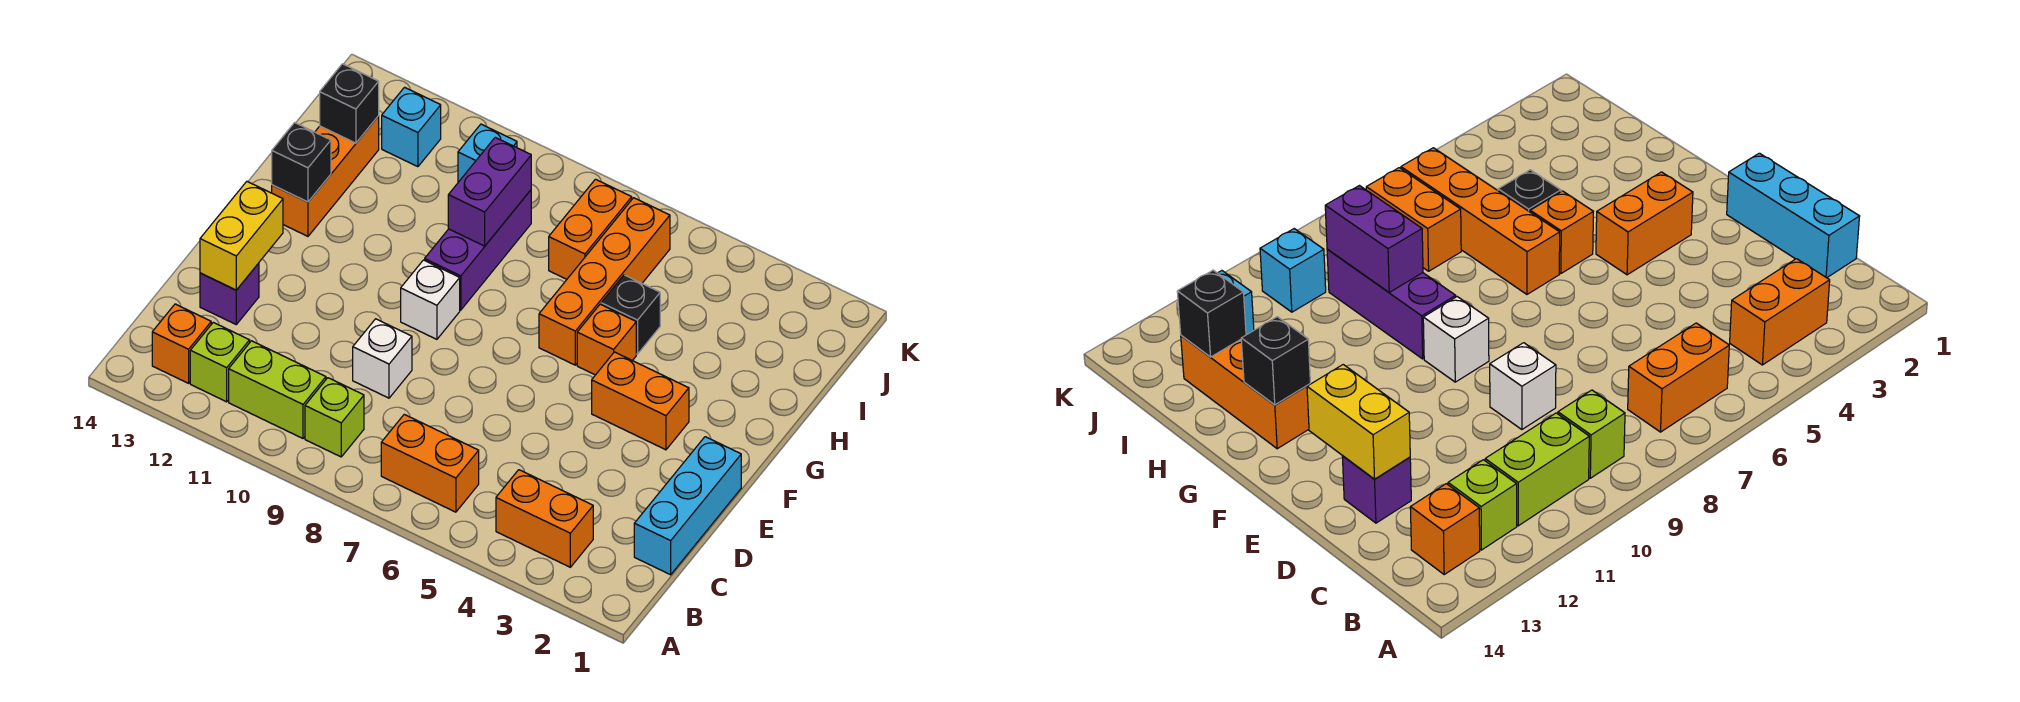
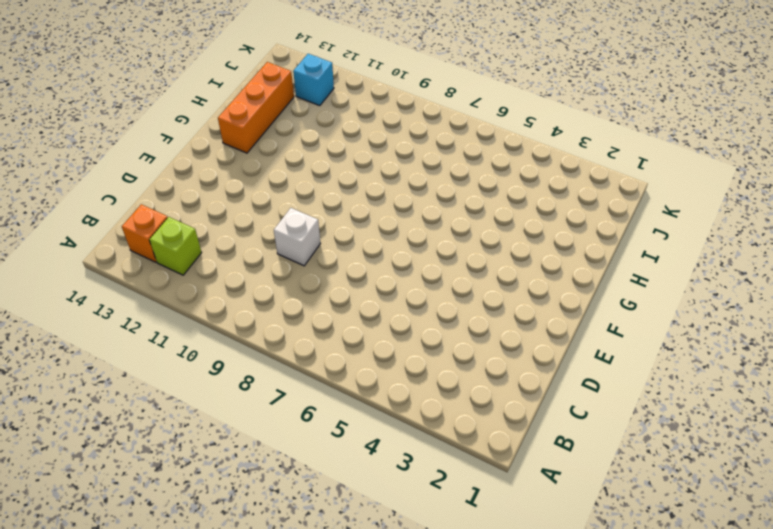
none -> orange 1x2 brick [496,470,593,567]
none -> orange 1x2 brick [381,414,479,512]
none -> lime 1x1 brick [305,378,364,457]

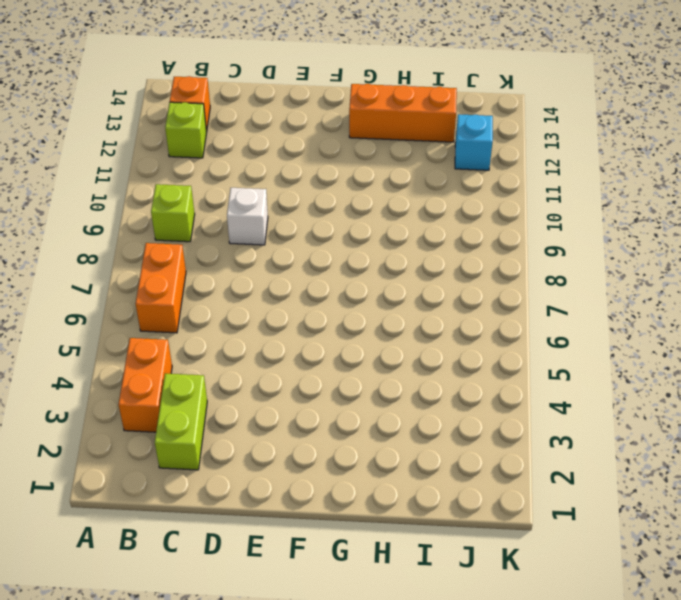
lime 1x2 brick [155,373,207,470] -> lime 1x2 brick moved to [229,341,326,438]
none -> cyan 1x3 brick [634,437,741,575]
none -> purple 1x1 brick [200,263,259,324]
none -> orange 1x2 brick [592,352,689,450]

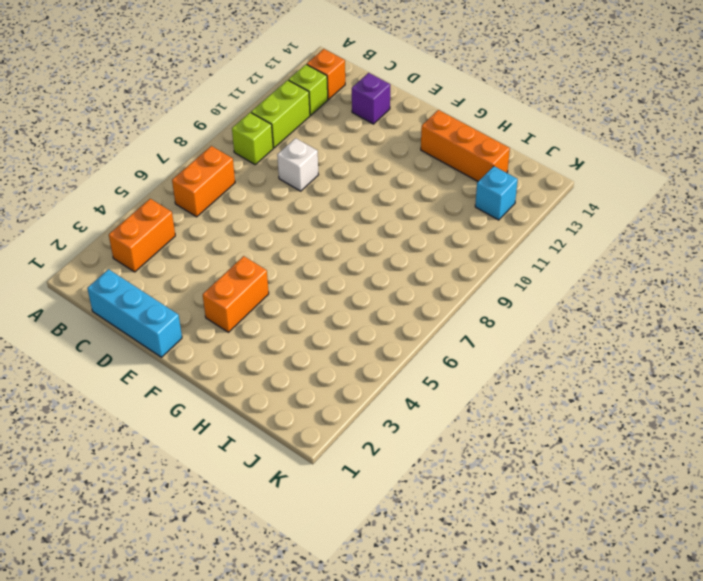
none -> white 1x1 brick [401,260,460,339]
none -> orange 1x1 brick [577,304,636,375]
none -> orange 1x4 brick [539,198,670,365]

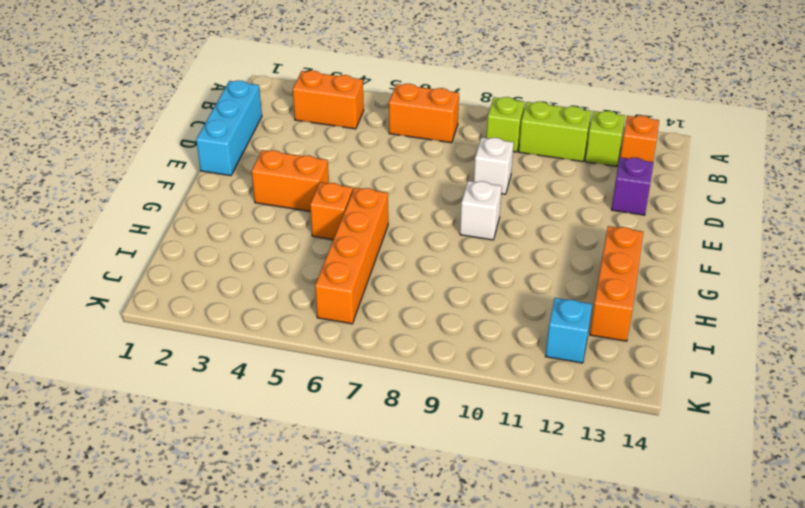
none -> purple 1x3 brick [425,190,531,310]
none -> black 1x1 brick [601,275,660,354]
none -> orange 1x2 brick [549,179,632,279]

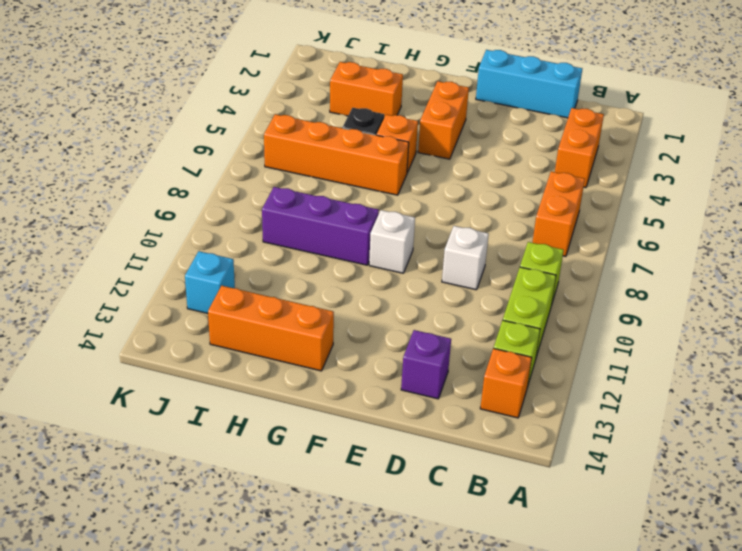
orange 1x2 brick [330,62,403,117] -> orange 1x2 brick moved to [549,179,632,279]
none -> cyan 1x1 brick [458,124,517,182]
none -> yellow 1x2 brick [200,182,283,290]
none -> black 1x1 brick [272,123,331,202]

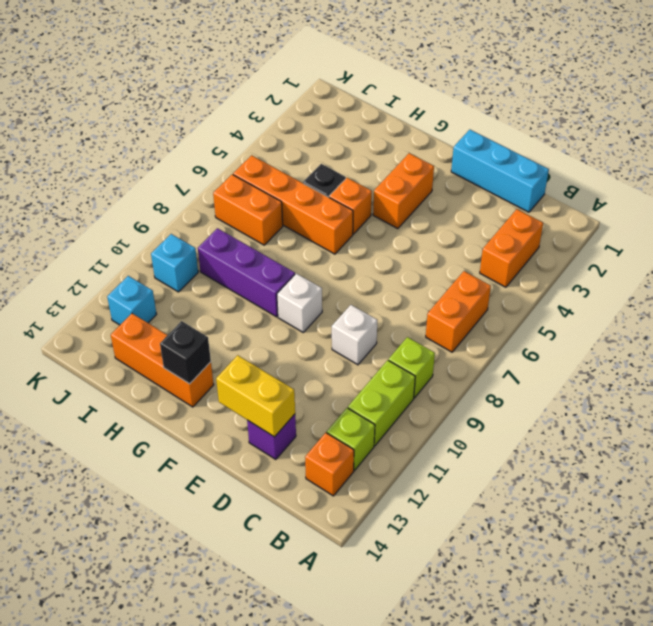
none -> purple 1x2 brick [448,137,531,246]
none -> black 1x1 brick [320,64,379,143]

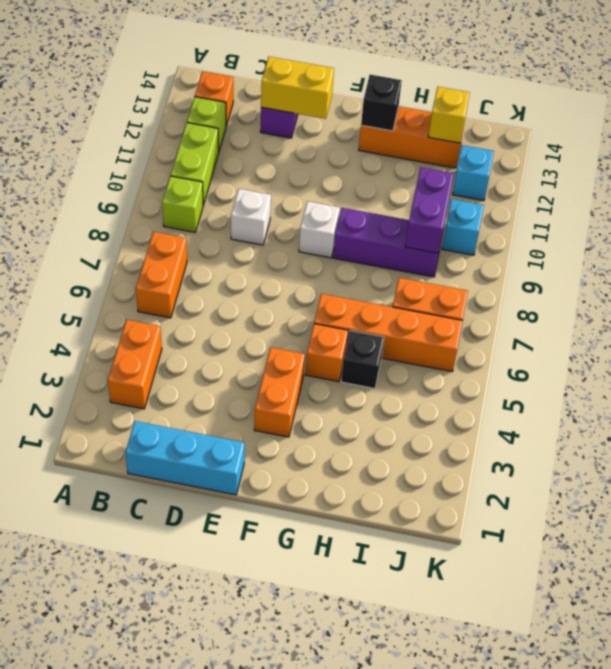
purple 1x2 brick [405,167,454,253] -> purple 1x2 brick turned to [448,137,531,246]
yellow 1x1 brick [428,87,470,143] -> black 1x1 brick [320,64,379,143]

